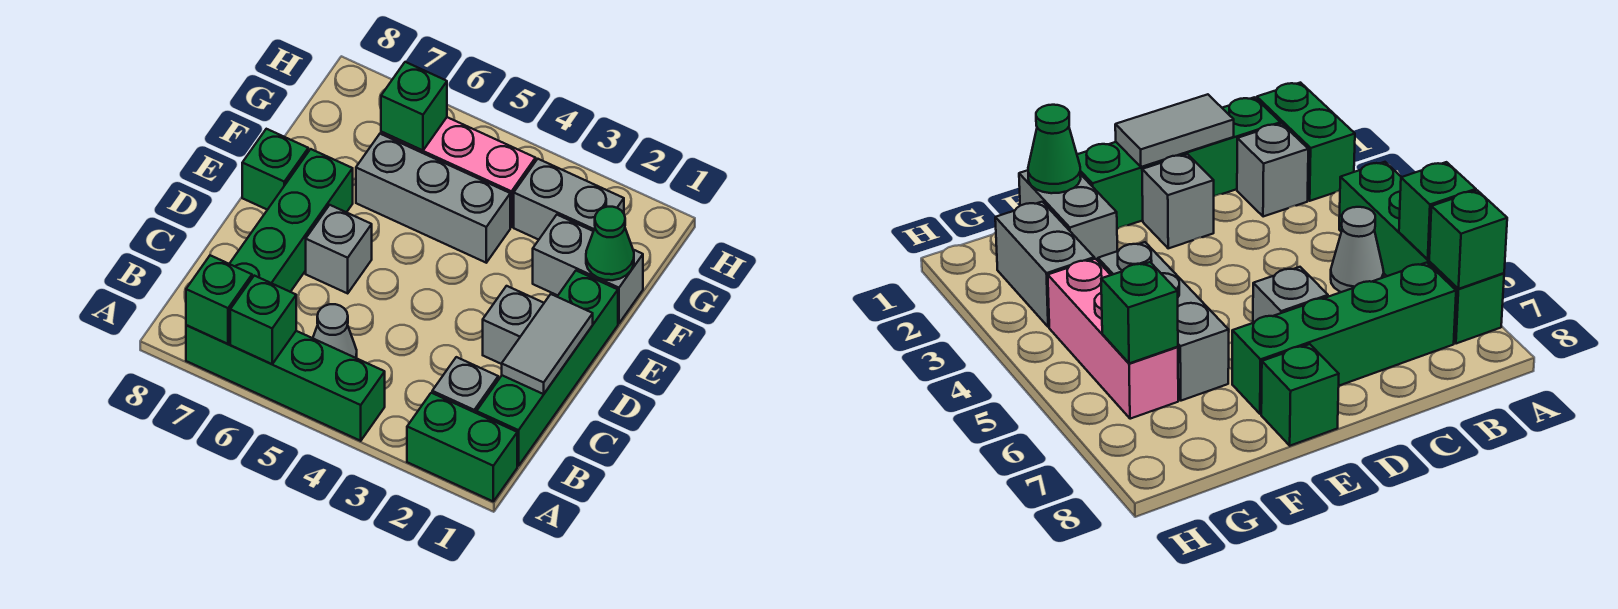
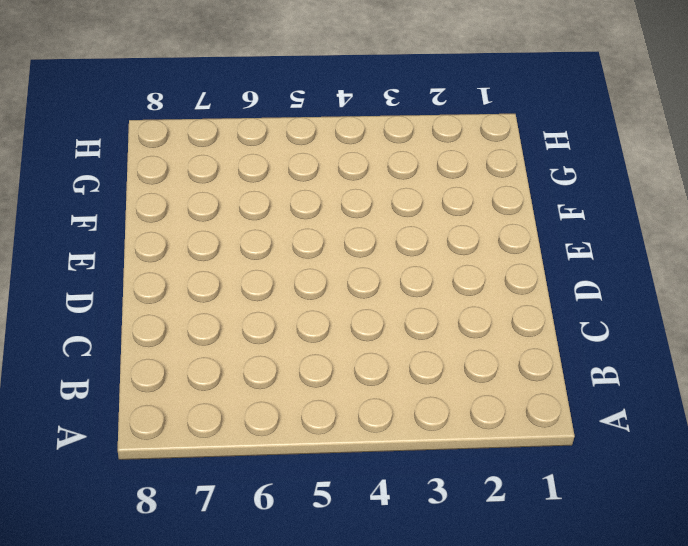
none -> green 1x2 brick [407,393,517,501]
none -> green 1x4 brick [186,325,385,441]
none -> green 1x4 brick [477,271,618,466]

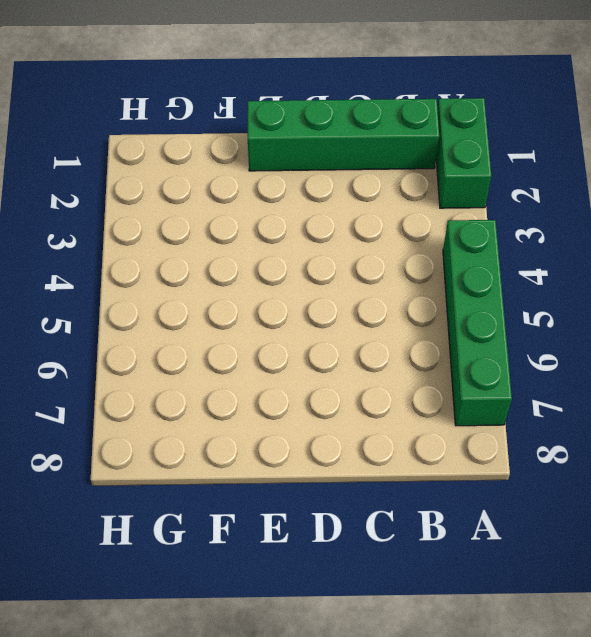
none -> grey 1x1 brick [432,357,498,413]
none -> grey 1x1 cone [313,304,357,358]
none -> green 1x4 brick [230,149,353,292]

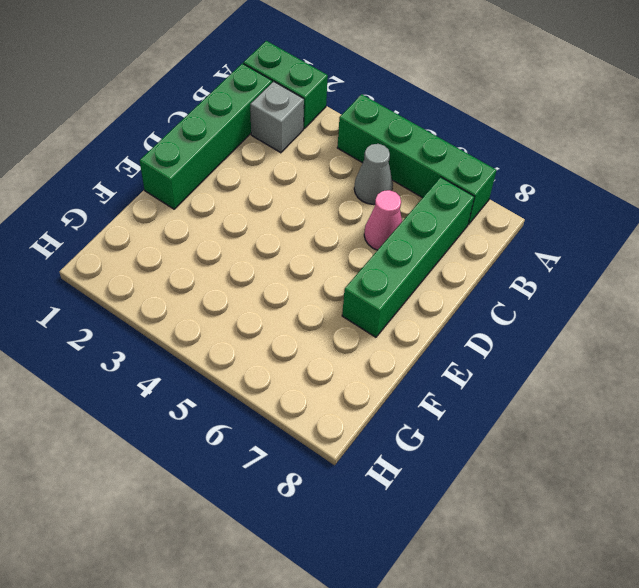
pink 1x1 cone [364,190,402,250] -> none
none -> grey 1x1 brick [483,286,544,364]
none -> grey 1x1 brick [306,205,372,293]
none -> green 1x1 brick [242,129,308,210]

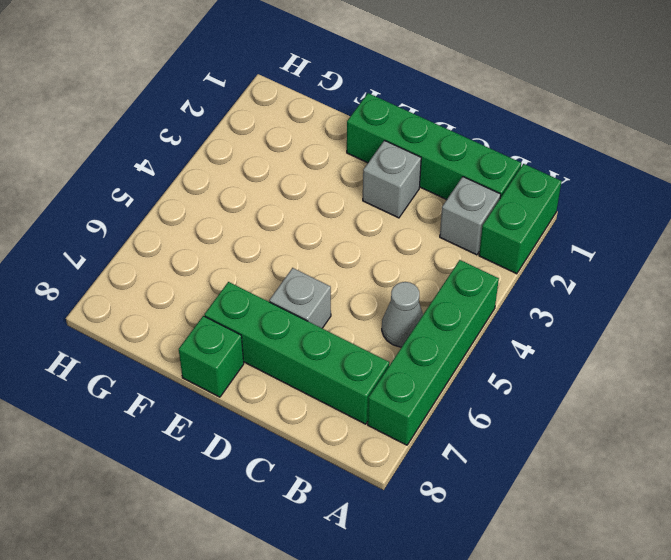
none -> grey 1x2 brick [533,215,643,323]
none -> grey 1x3 brick [356,134,510,263]
none -> grey 1x2 brick [514,159,624,240]

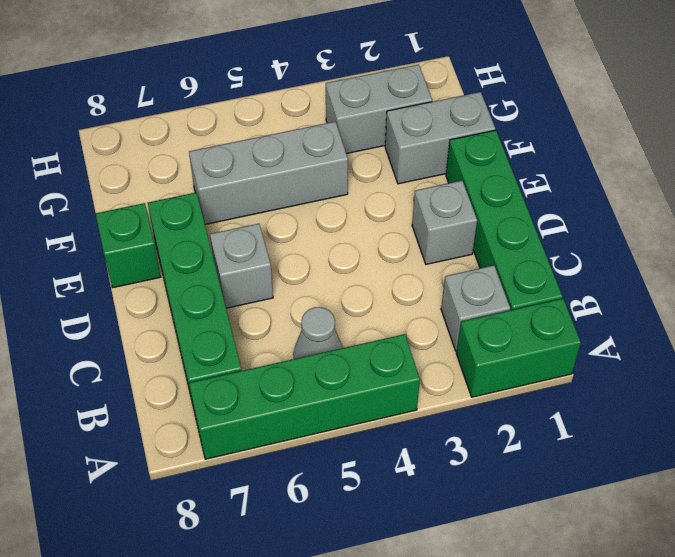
none -> pink 1x3 brick [381,117,536,227]
none -> green 1x1 brick [230,276,296,364]
none -> green 1x1 brick [186,255,252,344]

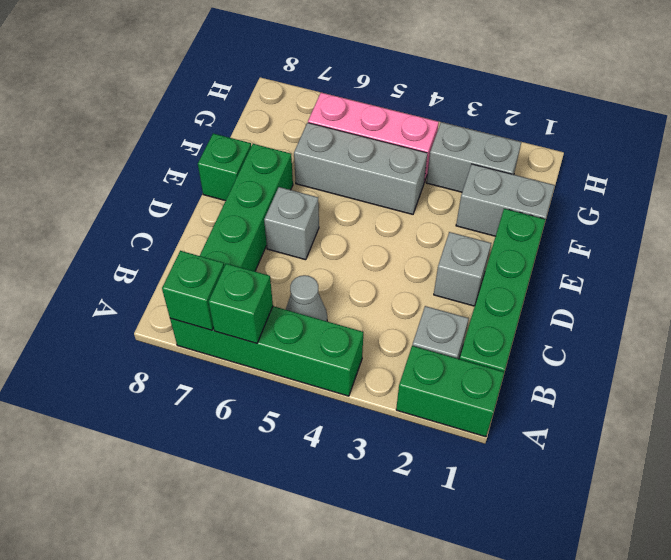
none -> grey 1x2 tile [502,294,593,394]
none -> green 1x1 cone [586,207,634,280]
none -> green 1x1 brick [381,62,447,151]

